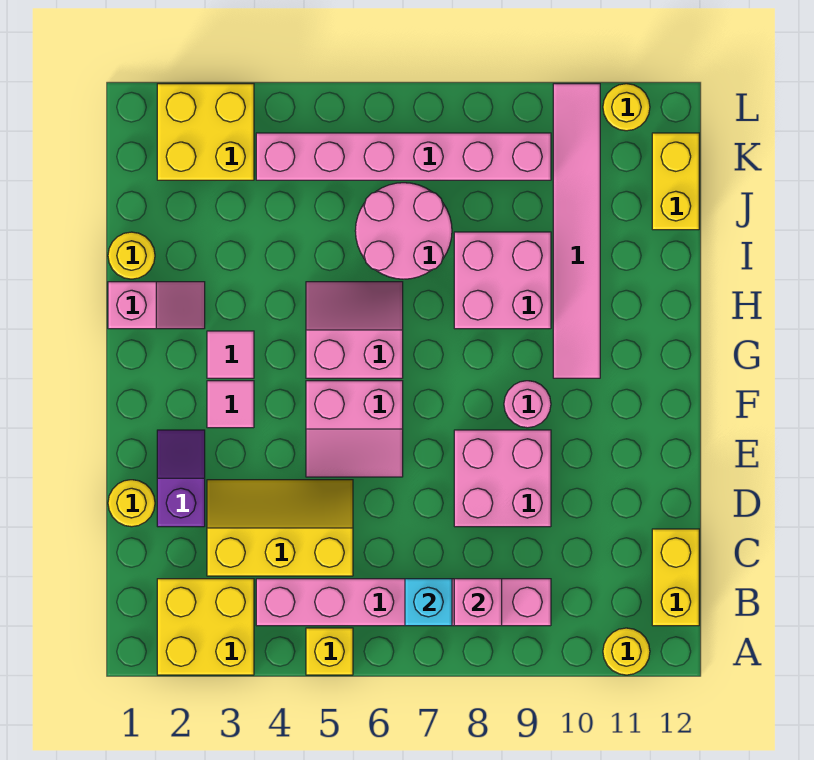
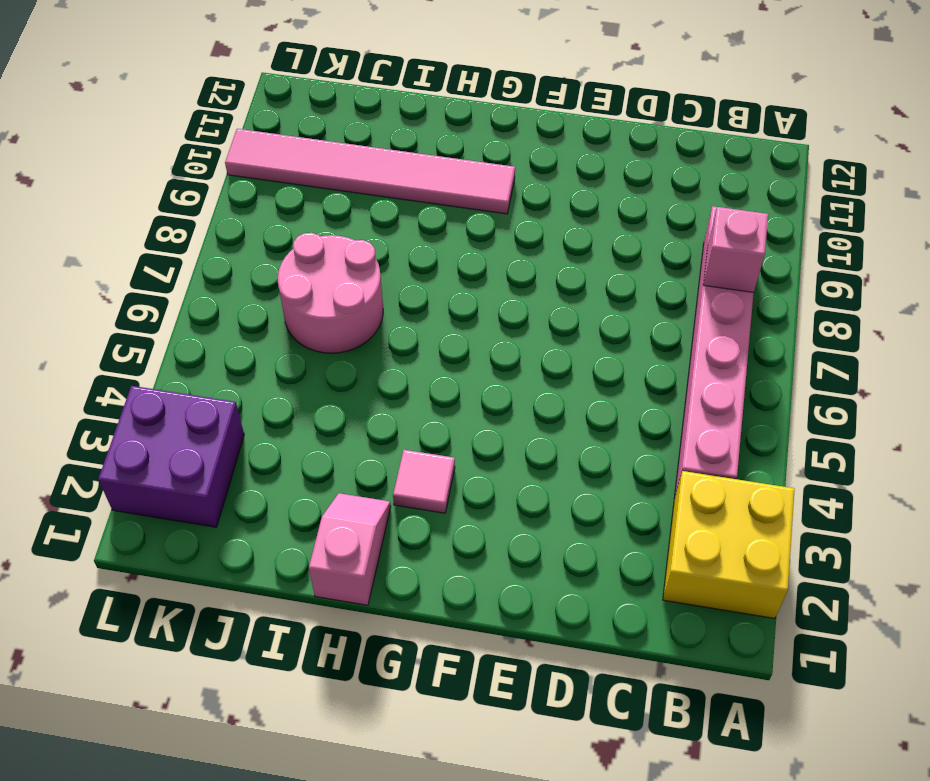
purple 2x2 brick [98,386,244,527] -> yellow 2x2 brick [157,84,254,180]
none -> yellow 1x1 brick [306,628,353,675]
none -> yellow 1x1 round brick [603,628,650,675]
none -> yellow 1x2 brick [652,529,699,626]

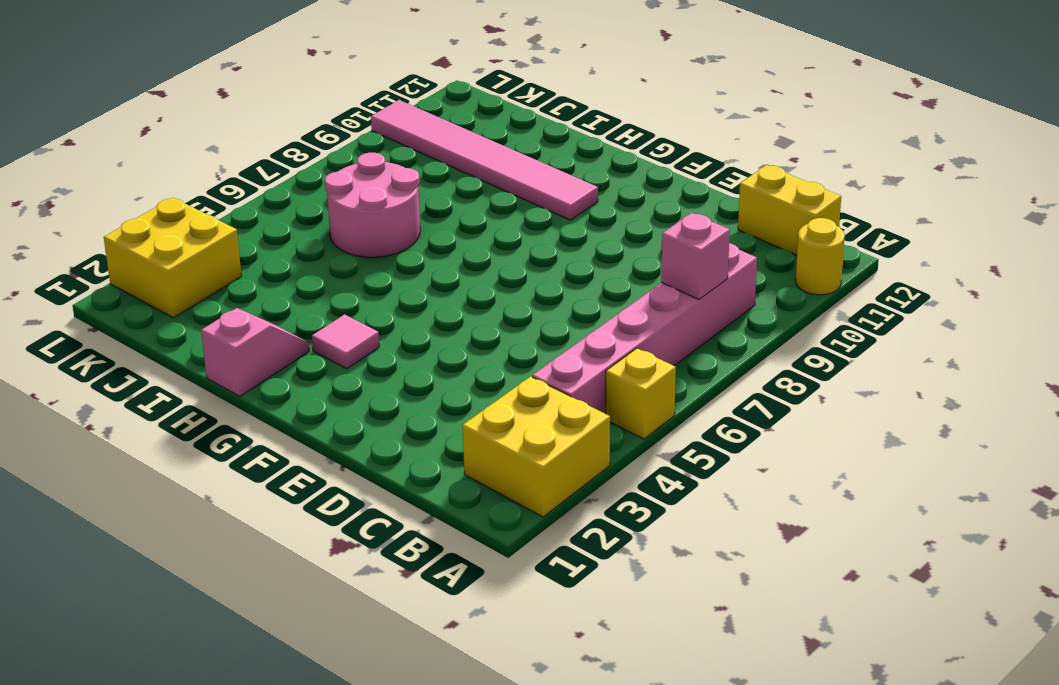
none -> yellow 2x3 slope [207,480,353,576]
none -> yellow 1x1 round brick [108,480,155,527]
none -> purple 1x2 slope [157,430,205,527]

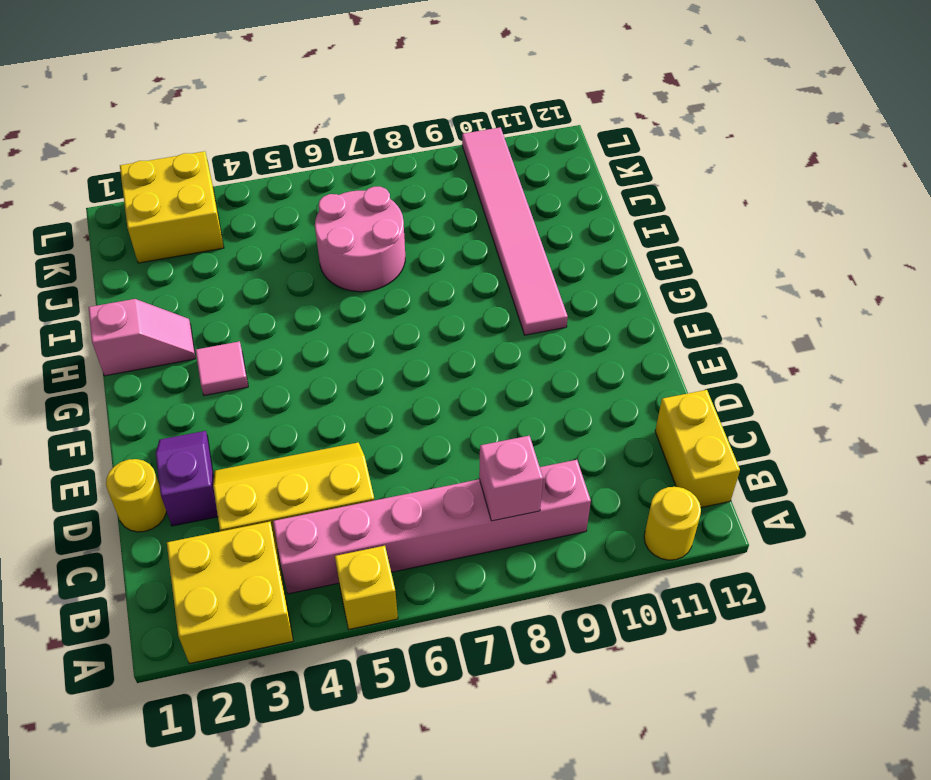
none -> pink 2x2 brick [454,430,551,527]
none -> pink 2x2 slope [306,381,403,477]
none -> pink 1x1 tile [207,381,254,428]

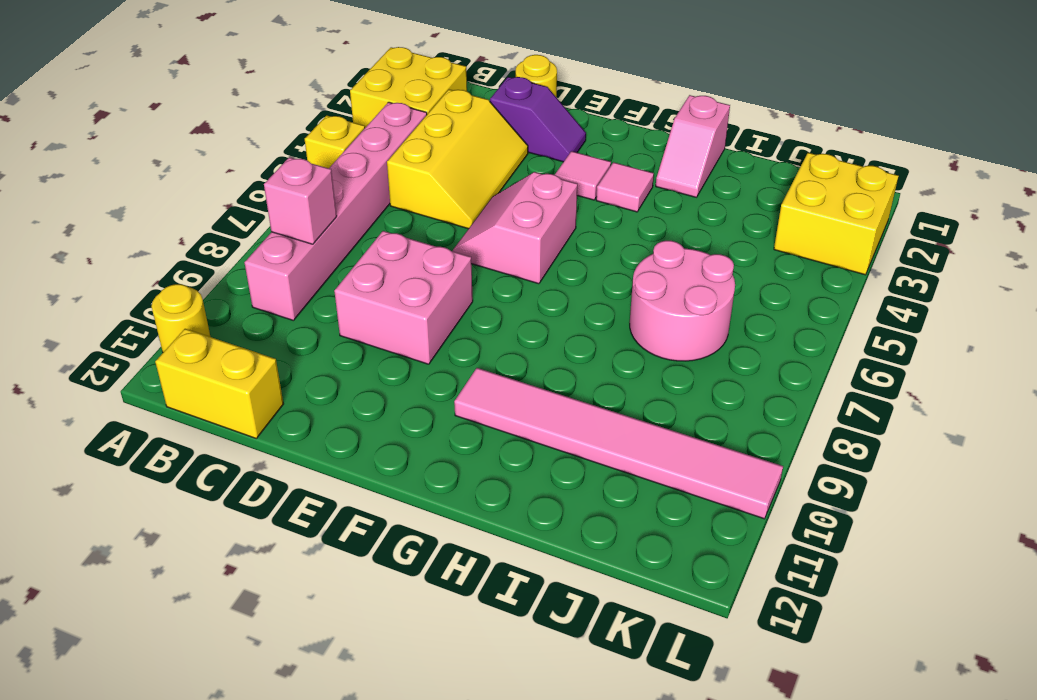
none -> pink 1x1 round brick [504,381,551,428]
none -> pink 2x2 slope [306,282,403,378]
none -> pink 2x2 brick [454,232,551,329]

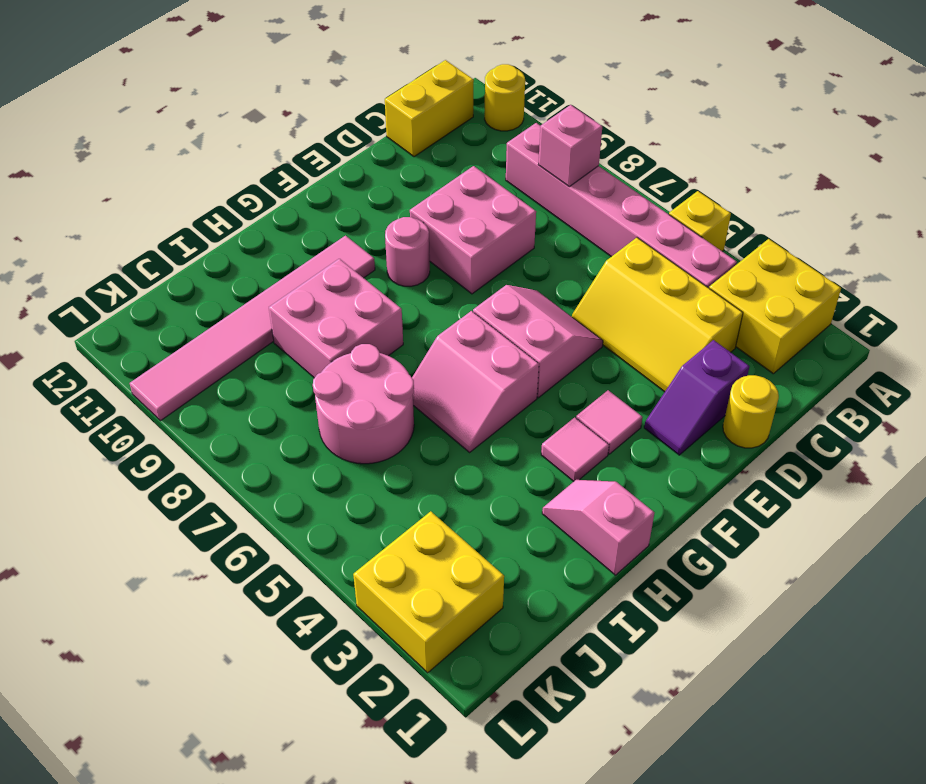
none -> yellow 1x1 round brick [108,232,155,279]
none -> yellow 1x2 brick [652,133,699,230]
none -> pink 1x6 brick [256,133,551,180]

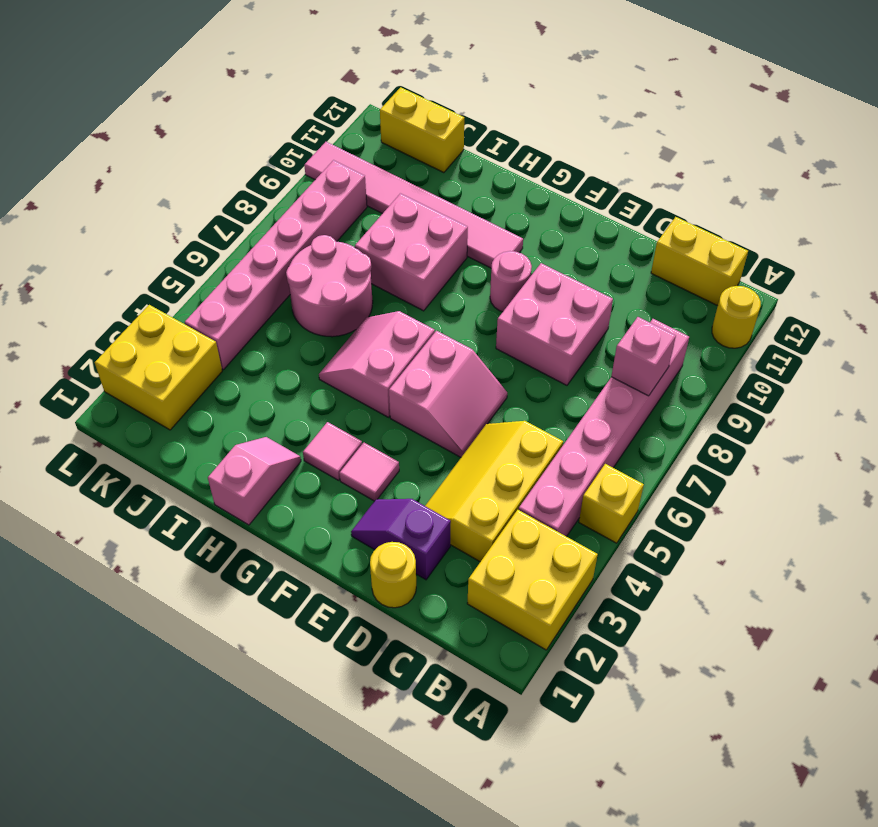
none -> yellow 1x1 round brick [108,232,155,279]
none -> yellow 1x1 round brick [603,84,650,131]
none -> cyan 1x1 brick [405,579,452,626]

